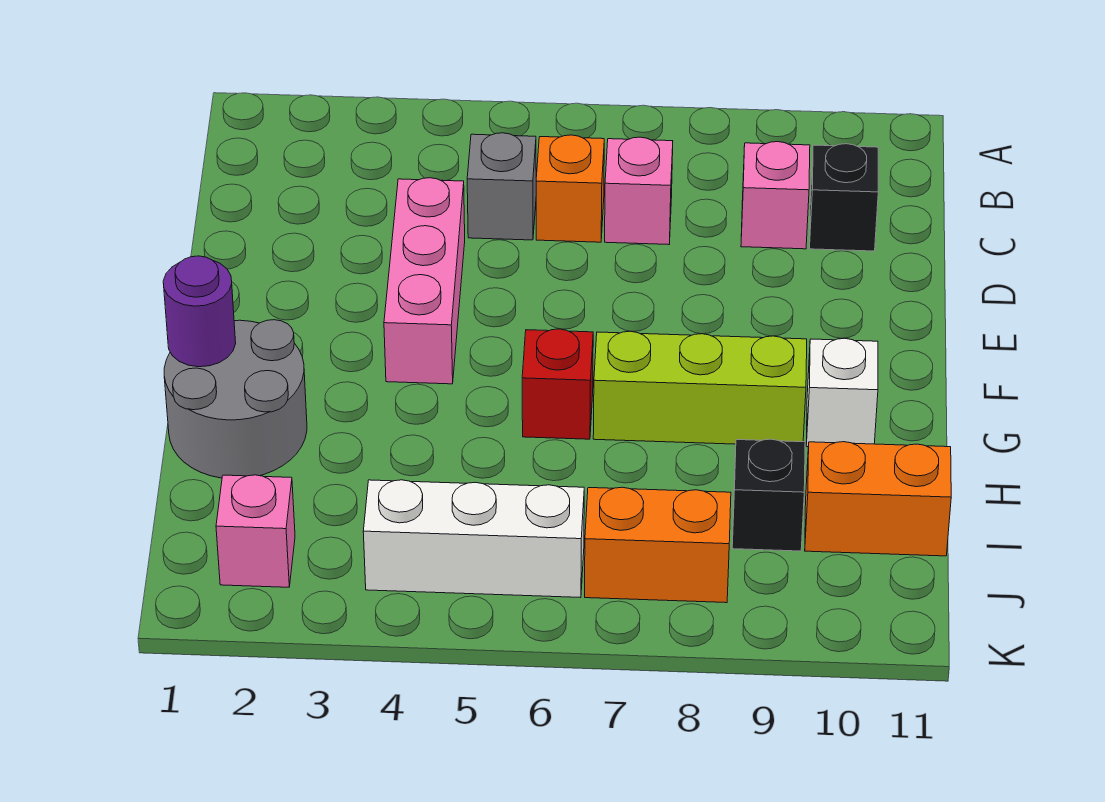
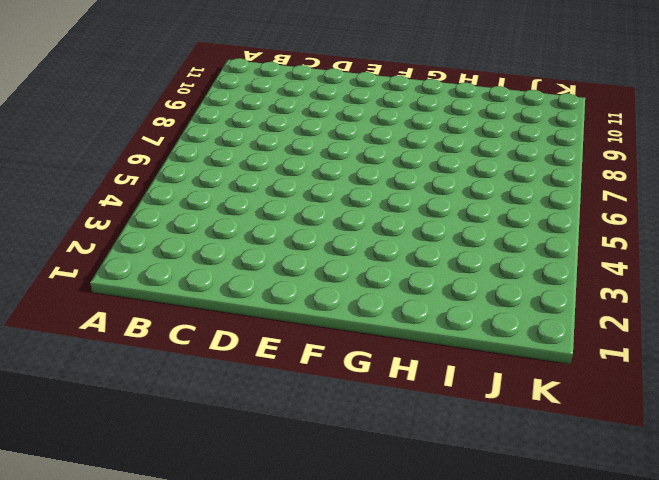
none -> grey 1x1 brick [467,133,536,240]
none -> orange 1x1 brick [536,135,604,242]
none -> pink 1x1 brick [605,137,673,245]

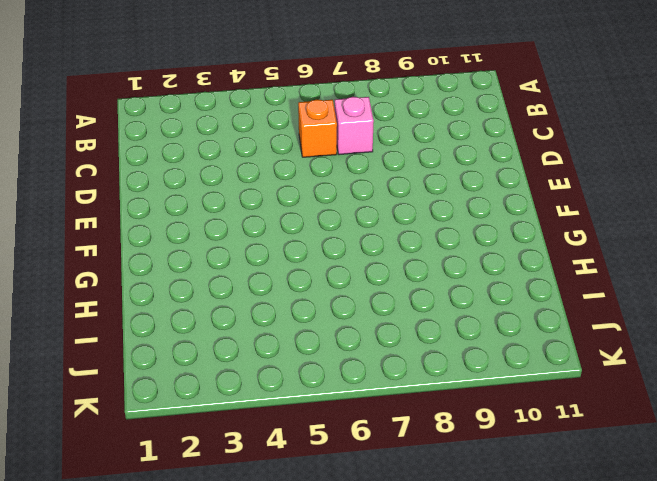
none -> grey 1x1 brick [467,133,536,240]
none -> pink 1x1 brick [741,142,810,249]
none -> black 1x1 brick [809,144,878,251]

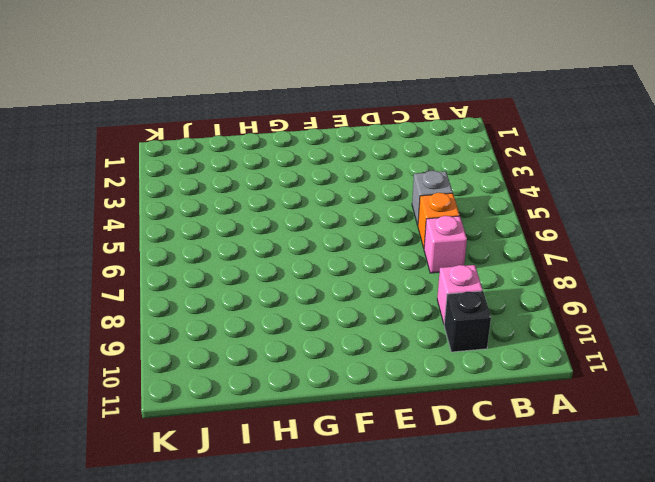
none -> pink 1x3 brick [384,178,465,384]
none -> grey 2x2 round brick [164,320,307,478]
none -> red 1x1 brick [522,329,593,439]

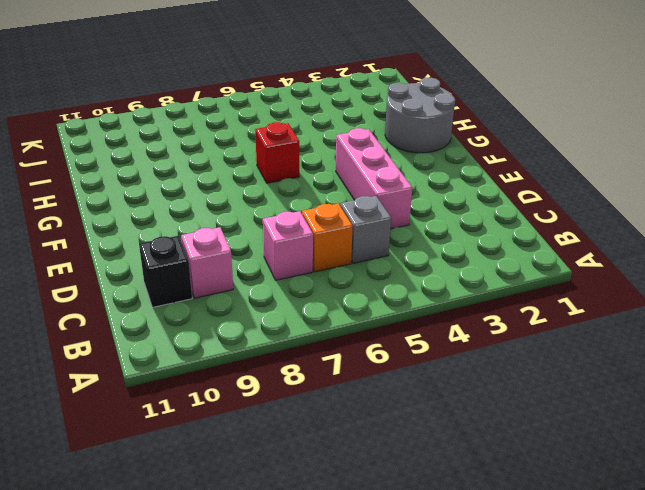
none -> lime 1x3 brick [593,331,807,444]
none -> white 1x1 brick [806,338,878,447]
none -> black 1x1 brick [732,439,805,551]

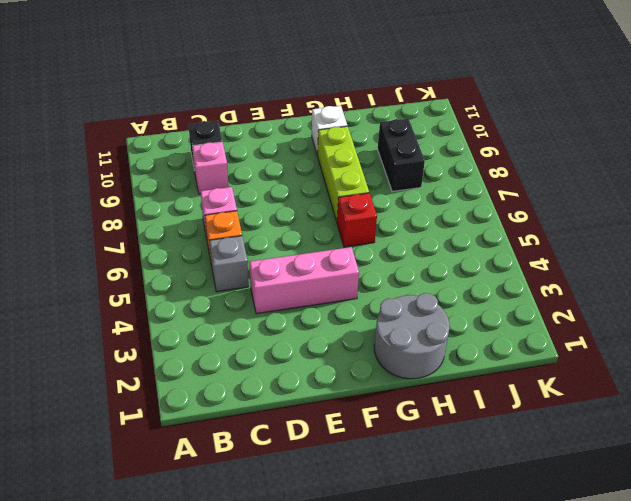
black 1x2 brick [378,119,425,191] -> black 1x1 brick [732,439,805,551]
none -> orange 1x2 brick [805,442,951,556]
none -> pink 1x1 brick [216,475,295,587]
none -> white 1x3 brick [363,480,584,598]

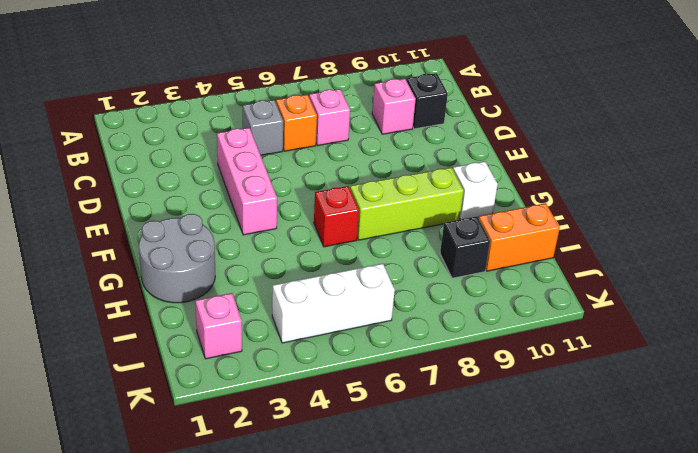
none -> orange 1x2 brick [585,487,731,603]
none -> purple 1x1 round brick [163,256,236,367]

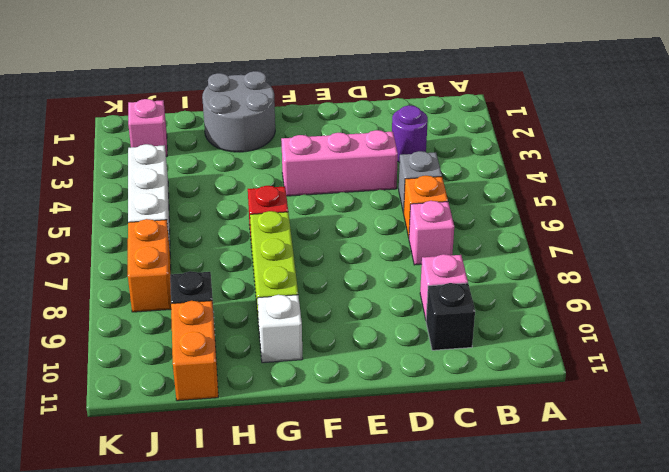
purple 1x1 round brick [392,105,428,163] -> purple 1x1 round brick moved to [163,256,236,367]

